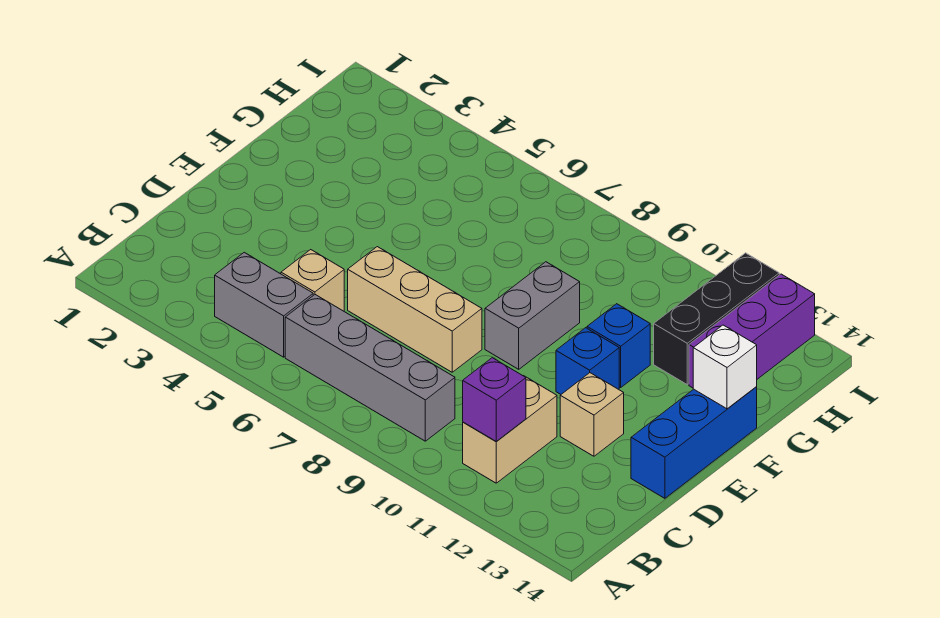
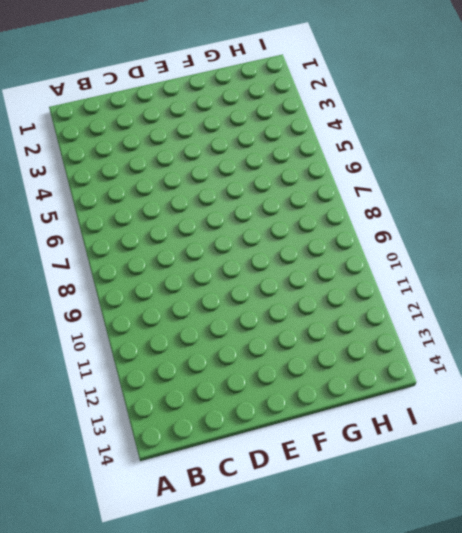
none -> grey 1x2 brick [215,252,313,357]
none -> grey 1x4 brick [285,295,455,441]
none -> tan 1x2 brick [463,376,557,483]

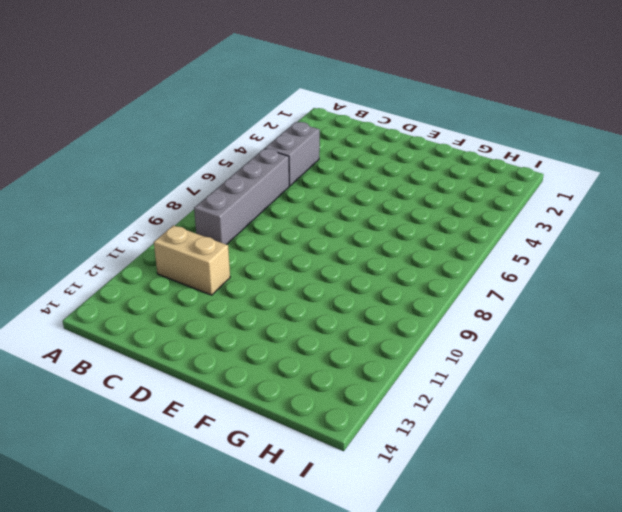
none -> tan 1x1 brick [281,250,344,311]
none -> tan 1x3 brick [348,247,482,372]
none -> tan 1x1 brick [560,373,624,456]

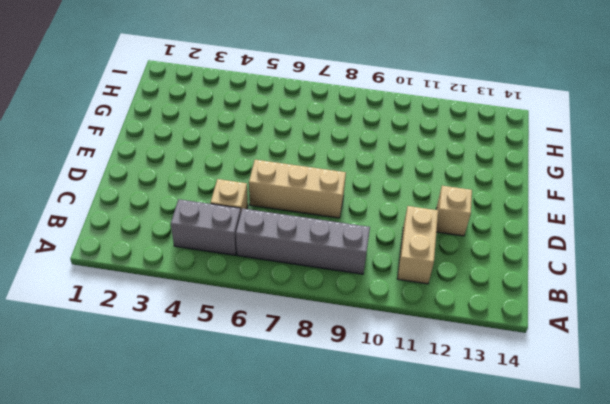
none -> blue 1x3 brick [631,387,757,498]
none -> grey 1x2 brick [485,262,580,369]
none -> blue 1x1 brick [556,328,619,394]

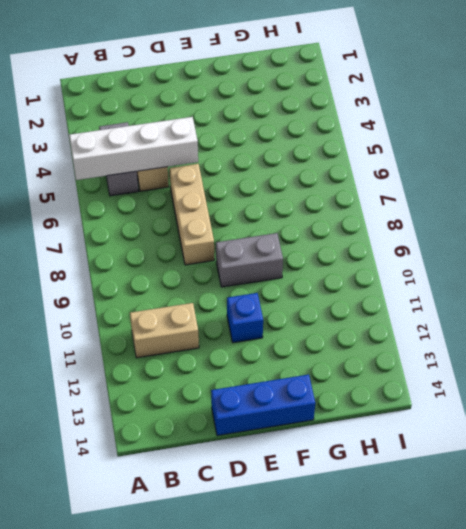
white 1x4 brick [69,117,198,180] -> none
none -> grey 1x4 brick [285,295,455,441]
none -> tan 1x1 brick [560,373,624,456]
none -> blue 1x1 brick [587,304,650,387]

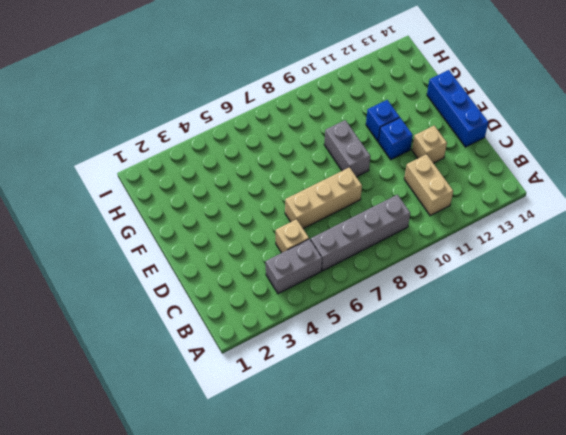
none -> black 1x3 brick [654,253,779,384]
none -> purple 1x3 brick [689,274,815,388]
none -> purple 1x1 brick [463,358,526,442]

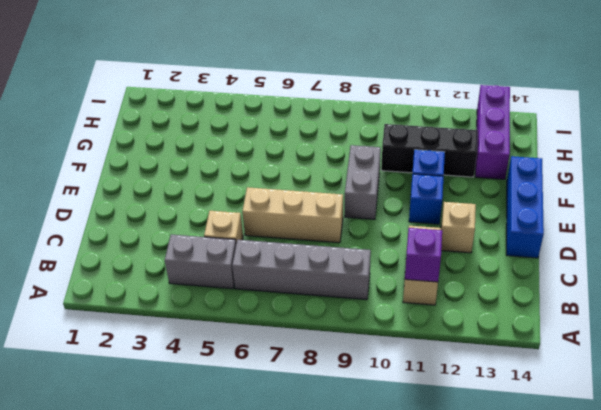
black 1x3 brick [381,124,478,177] -> black 1x3 brick turned to [654,253,779,384]
none -> white 1x1 brick [693,325,757,409]

